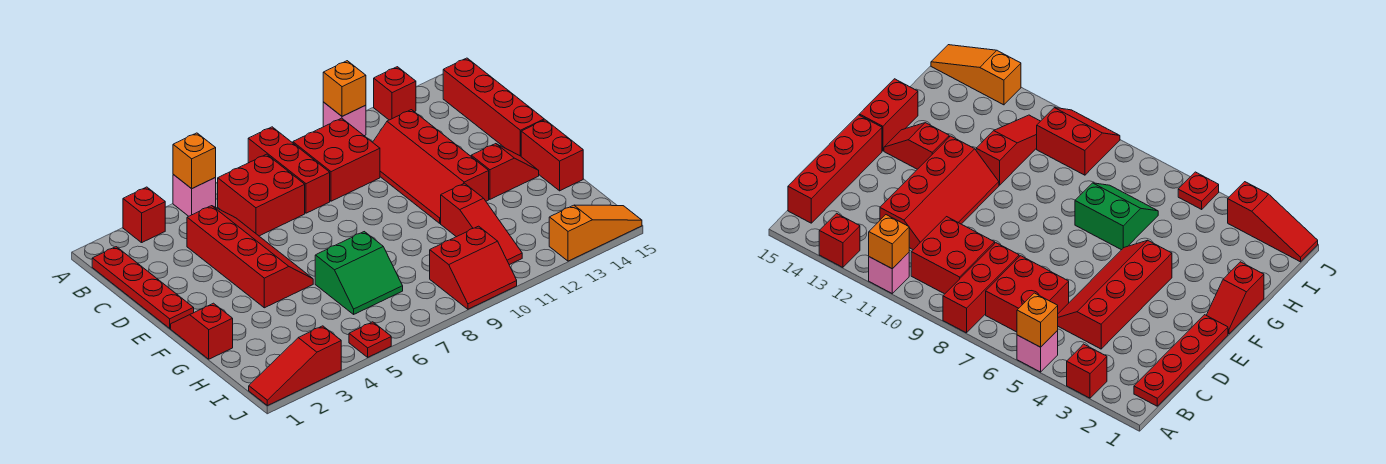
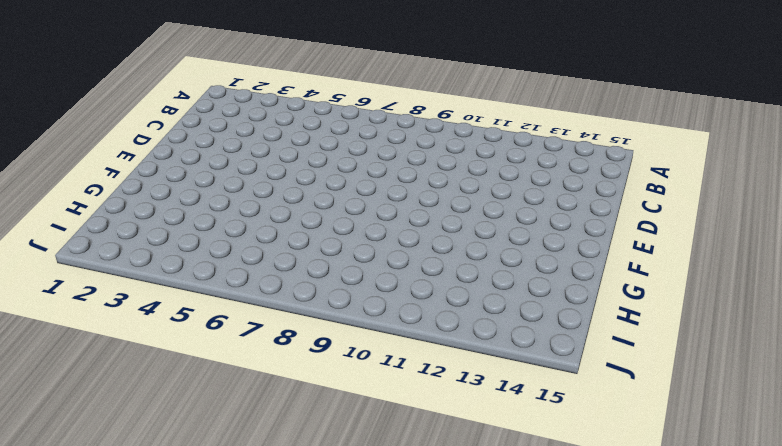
none -> red 1x1 brick [123,187,165,243]
none -> pink 1x1 brick [173,175,216,216]
none -> red 1x3 brick [248,127,330,213]

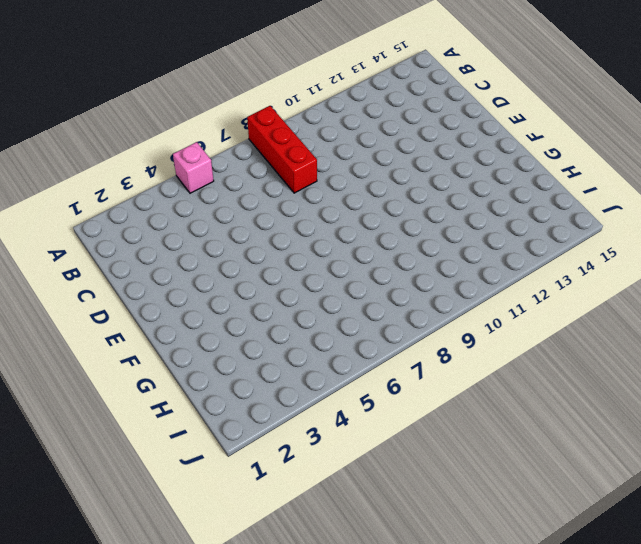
none -> red 1x1 brick [123,187,165,243]
none -> pink 1x1 brick [323,102,366,136]
none -> red 1x1 brick [374,67,416,120]

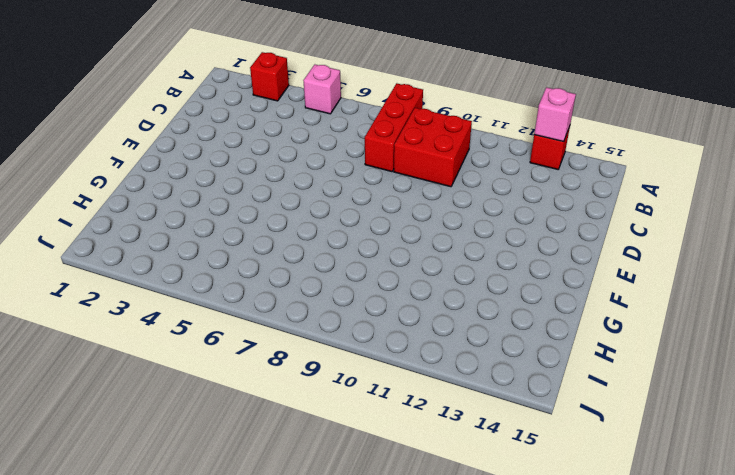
pink 1x1 brick [534,87,576,142] -> pink 1x1 brick moved to [323,102,366,136]
none -> red 1x4 plate [92,247,194,328]
none -> red 2x2 brick [218,154,305,236]
none -> red 1x4 brick [443,58,544,156]

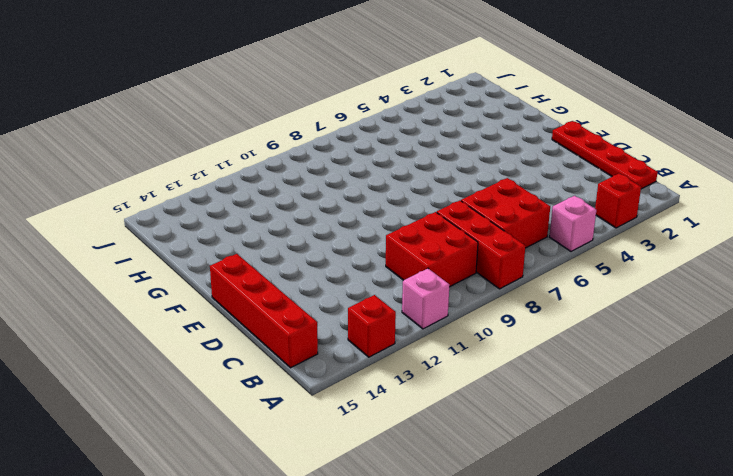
none -> red 2x4 slope [187,206,313,308]
none -> red 2x4 slope [373,110,489,223]
none -> red 1x2 slope [171,303,233,359]

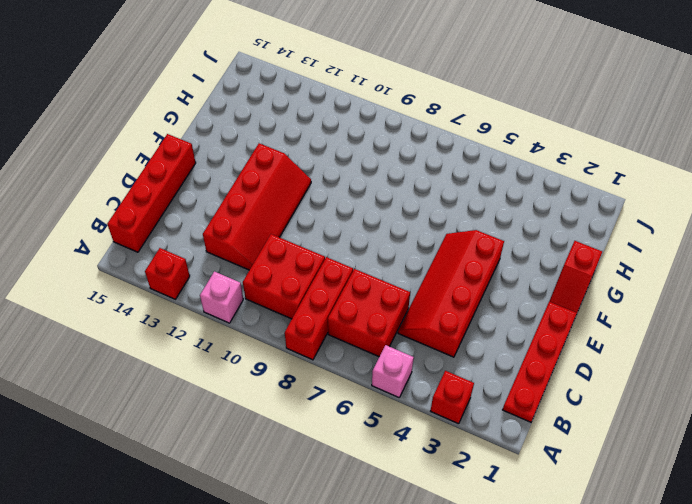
none -> red 1x2 slope [471,144,539,199]
none -> red 1x2 brick [521,120,583,191]
none -> green 2x2 slope [315,232,403,314]

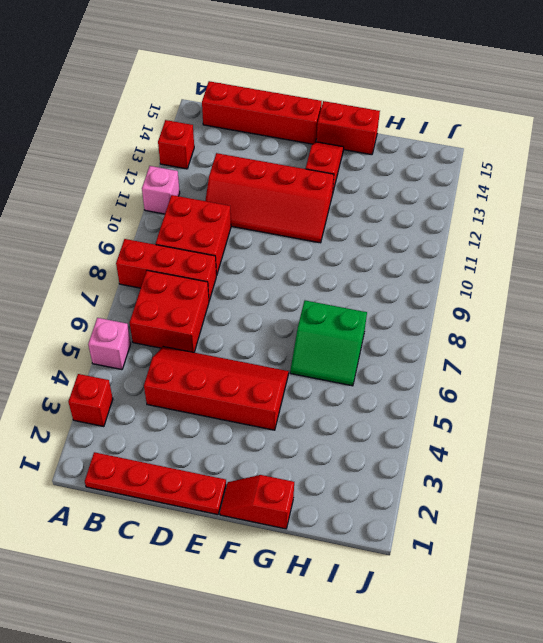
green 2x2 slope [290,300,367,386] -> green 2x2 slope turned to [315,232,403,314]
none -> red 1x3 slope [441,183,522,265]
none -> red 2x2 slope [430,226,517,309]
none -> red 1x3 slope [249,326,341,406]

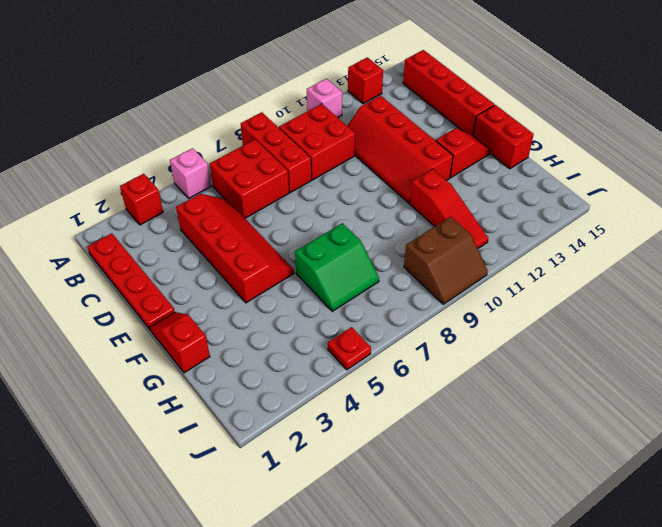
brown 2x2 slope [404,217,488,304] -> red 2x2 slope [430,226,517,309]
none -> red 1x3 slope [249,326,341,406]
none -> orange 1x3 slope [549,205,642,261]
none -> orange 1x1 brick [173,133,216,189]

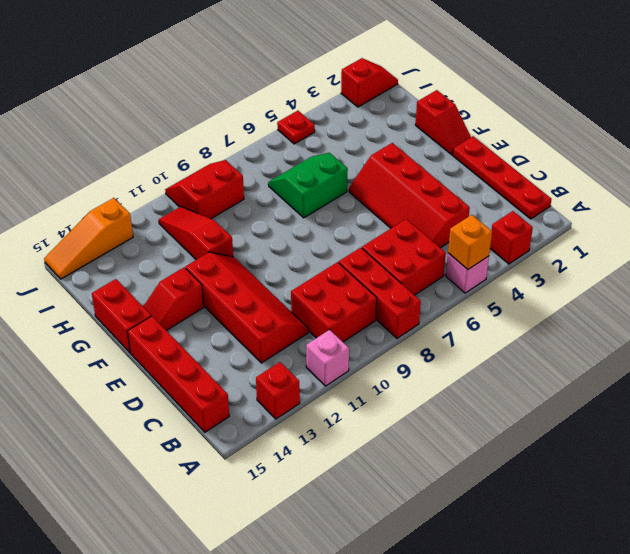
red 1x2 slope [341,58,398,107] -> red 1x3 slope [249,326,341,406]
none -> orange 1x1 brick [323,61,366,116]

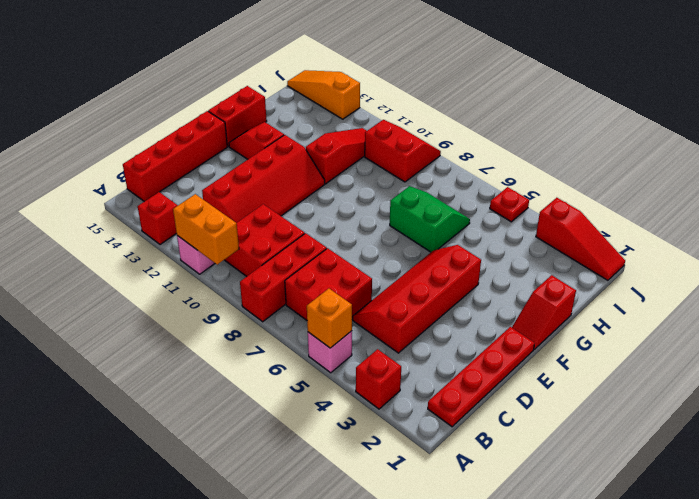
orange 1x2 brick [173,194,239,265] -> orange 1x1 brick [323,61,366,116]

